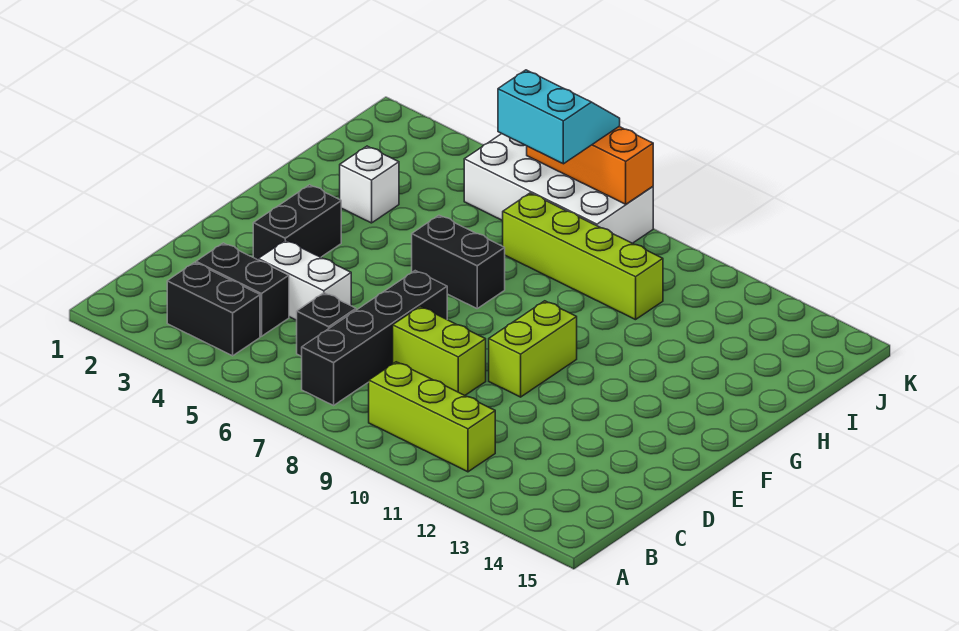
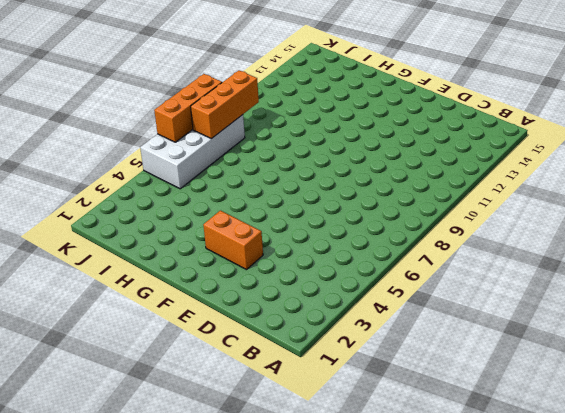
orange 1x2 brick [203,210,263,270] -> black 1x2 brick [253,185,341,260]
orange 1x3 brick [191,70,259,139] -> none
none -> black 1x2 brick [167,262,260,356]
none -> black 1x4 brick [302,271,447,405]
none -> lime 1x3 brick [369,362,495,472]

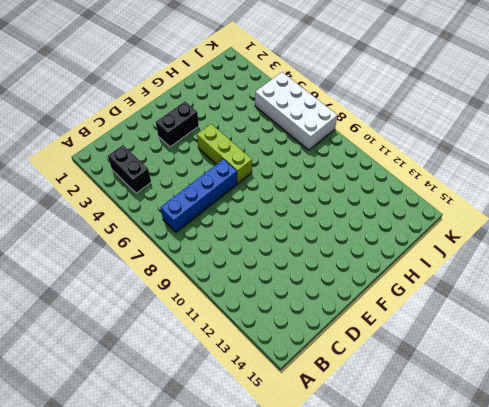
blue 1x4 brick [161,159,237,232] -> black 1x4 brick [302,271,447,405]
lime 1x3 brick [197,124,252,183] -> lime 1x3 brick moved to [369,362,495,472]
none -> black 1x2 brick [196,243,289,336]
none -> black 1x1 brick [297,293,356,356]
none -> white 1x2 brick [258,240,351,320]

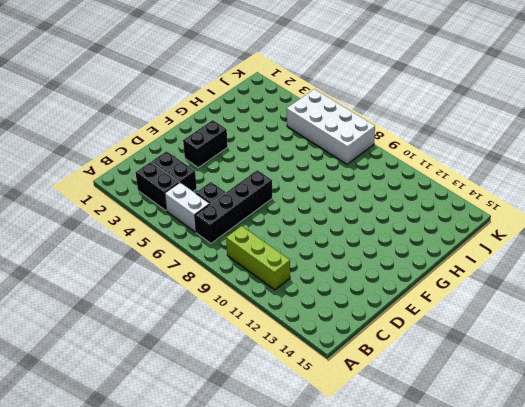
white 1x2 brick [165,183,210,232] -> white 1x2 brick moved to [258,240,351,320]
none -> lime 1x2 brick [393,307,486,395]
none -> lime 1x2 brick [489,301,577,397]
none -> black 1x2 brick [412,215,505,308]

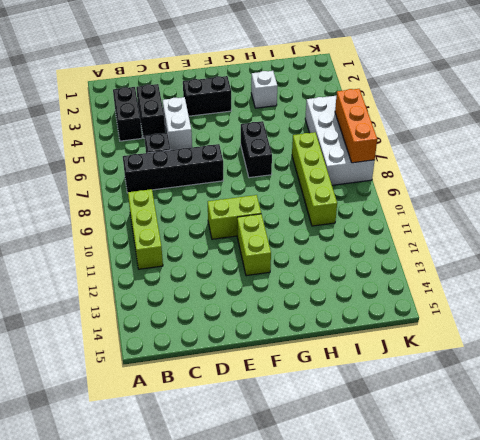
lime 1x2 brick [237,214,271,276] -> lime 1x2 brick moved to [393,307,486,395]
none -> cyan 2x2 slope [498,70,620,164]

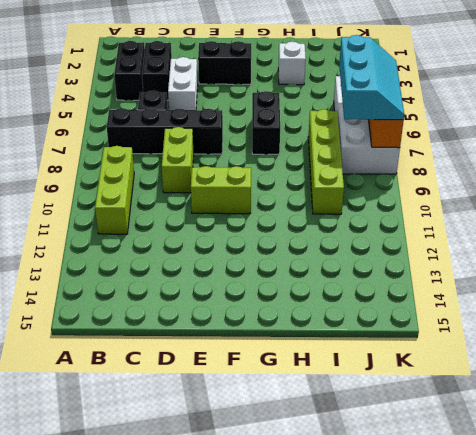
cyan 2x3 slope [339,35,404,120] -> cyan 2x2 slope [498,70,620,164]

